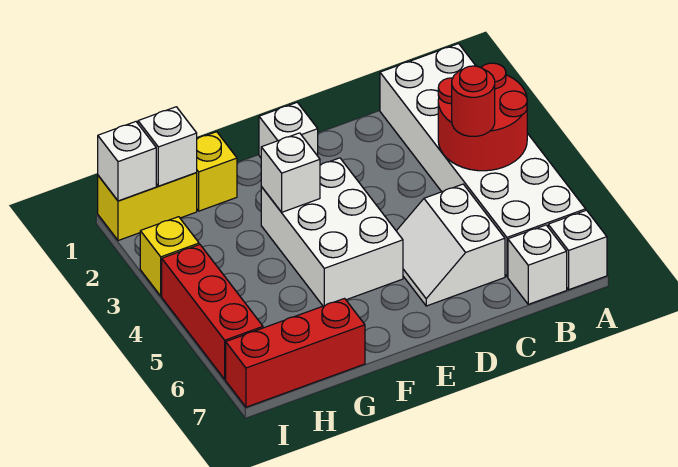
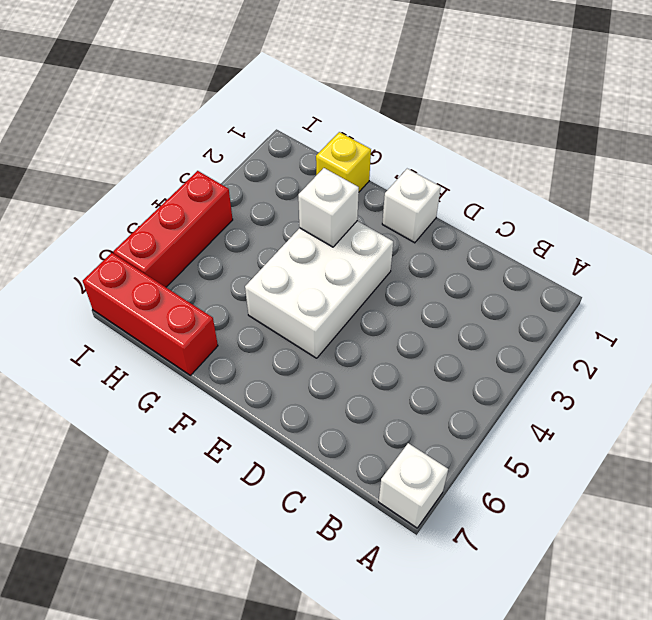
none -> white 2x6 brick [380,44,586,277]
none -> white 1x1 brick [508,225,567,304]
none -> white 2x2 slope [397,184,505,306]

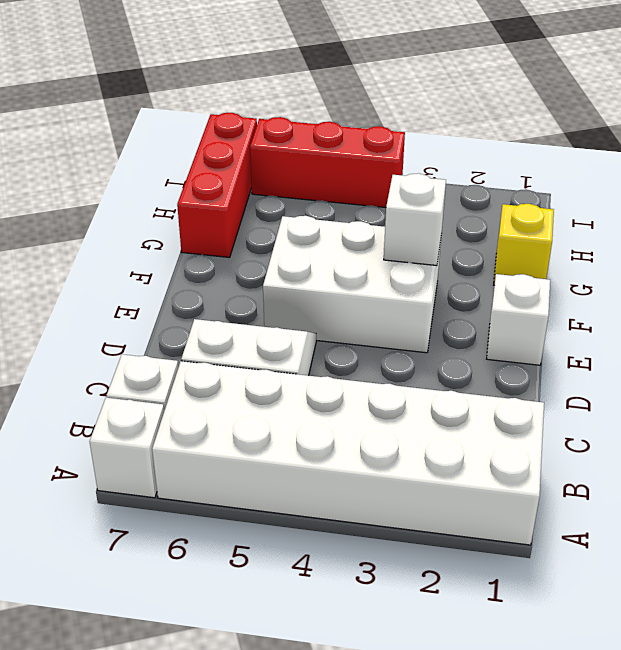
none -> yellow 1x2 brick [98,172,197,241]
none -> yellow 1x1 brick [140,217,199,296]
none -> red 2x2 round brick [438,63,527,171]

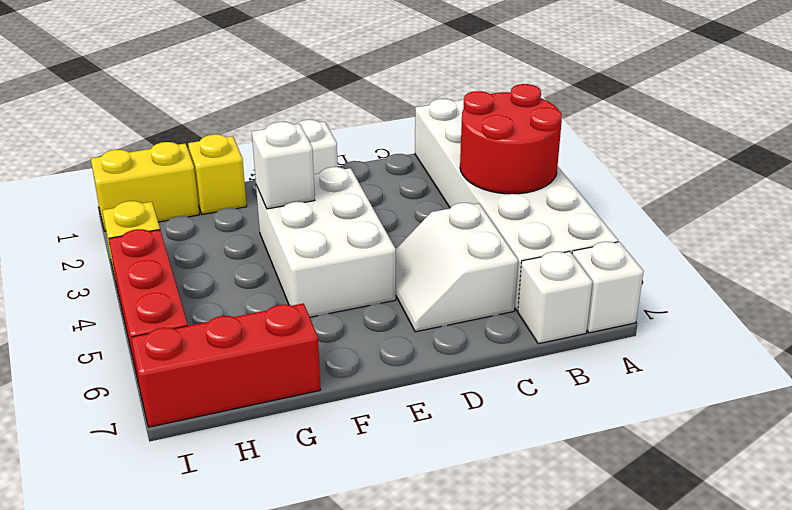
none -> white 1x1 brick [138,107,197,186]
none -> white 1x1 brick [98,122,156,201]
none -> red 1x1 round brick [452,66,495,136]

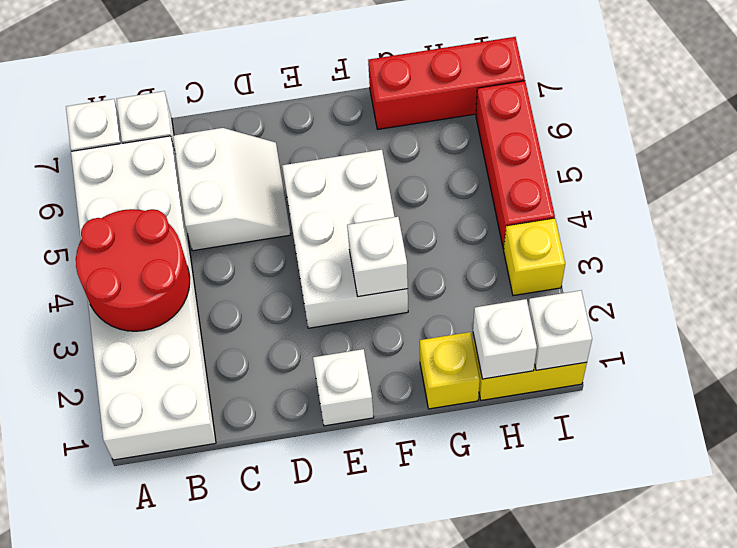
none -> red 1x1 round brick [452,66,495,136]

